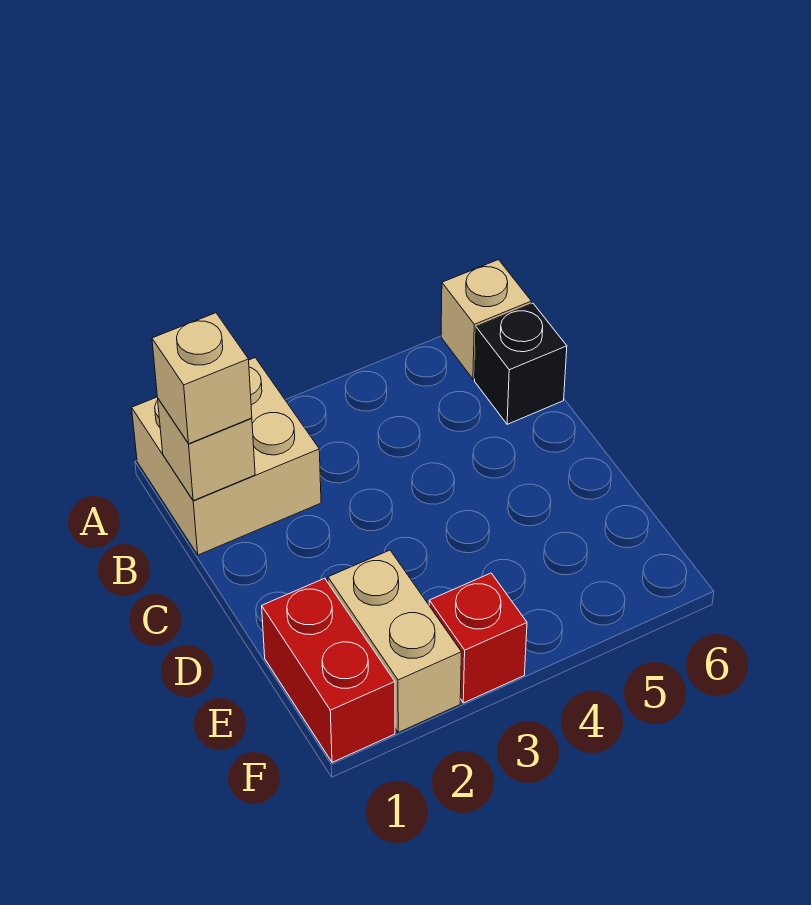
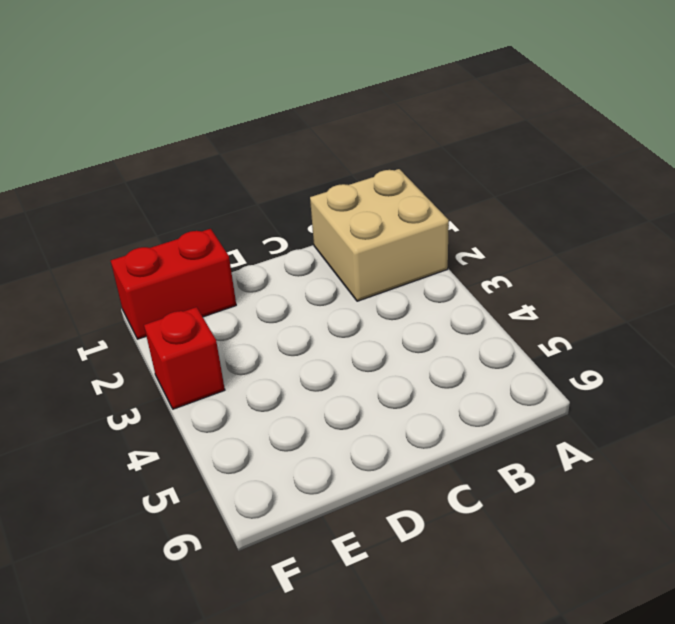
none -> tan 1x1 brick [441,260,531,379]
none -> black 1x1 brick [475,303,567,424]

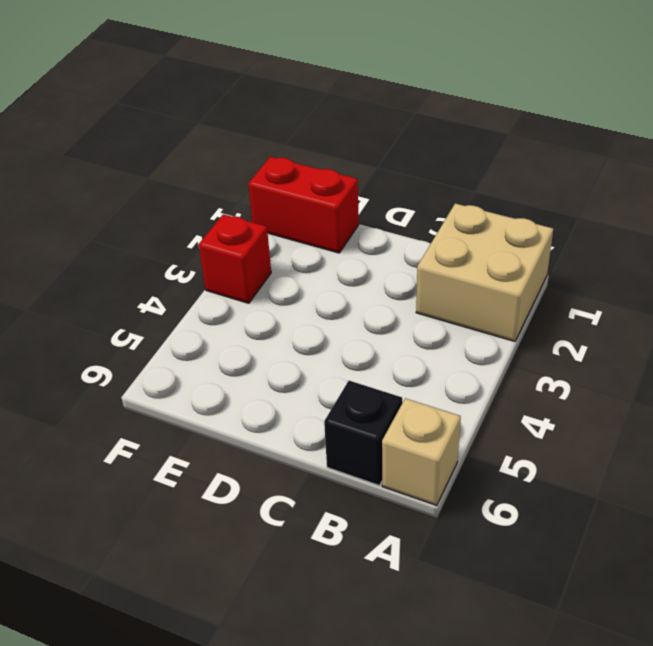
none -> tan 1x2 brick [328,550,461,732]
none -> tan 1x1 brick [158,399,255,501]

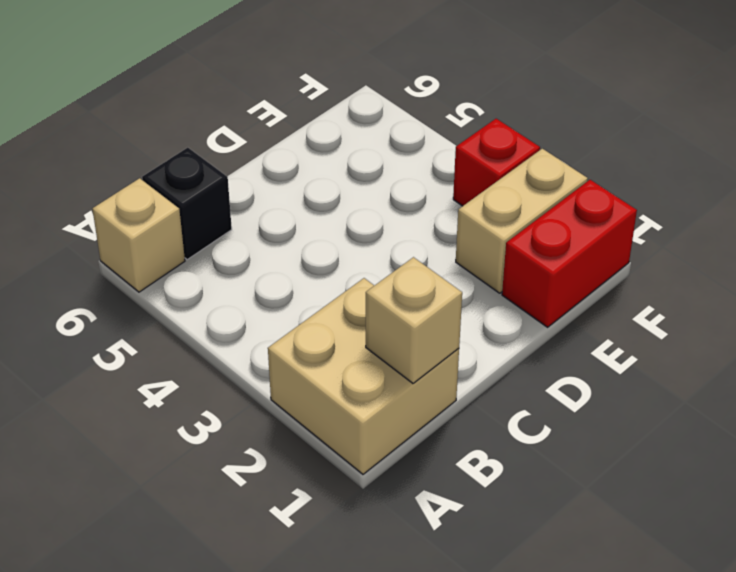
none -> tan 1x1 brick [152,313,252,444]

